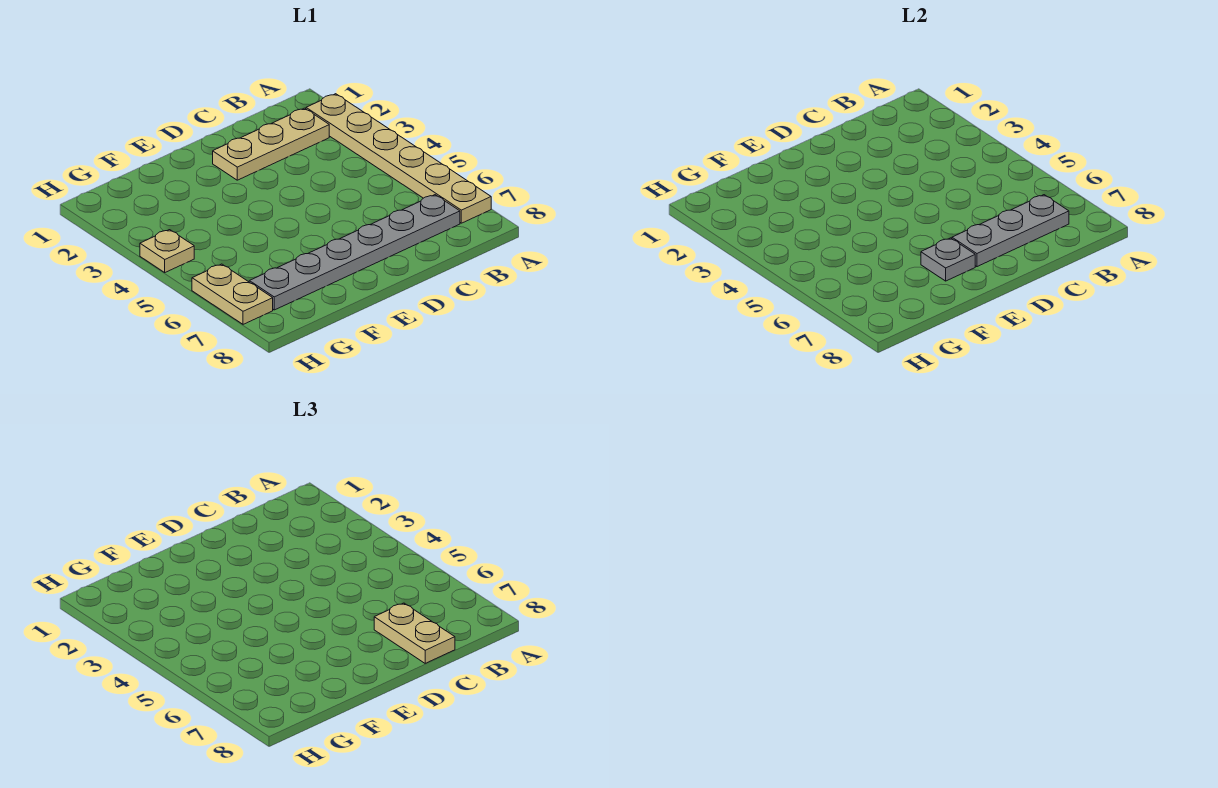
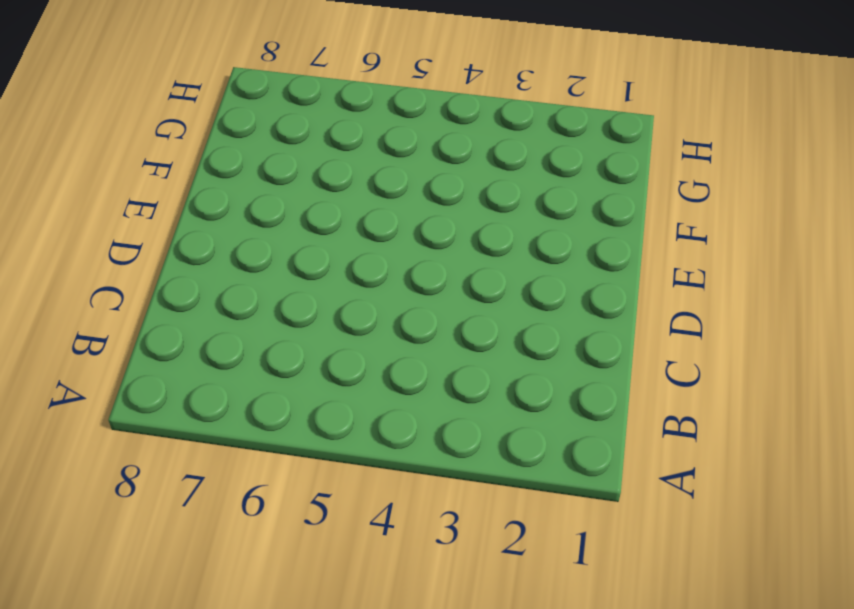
none -> tan 1x6 plate [306,94,491,223]
none -> tan 1x3 plate [213,108,329,180]

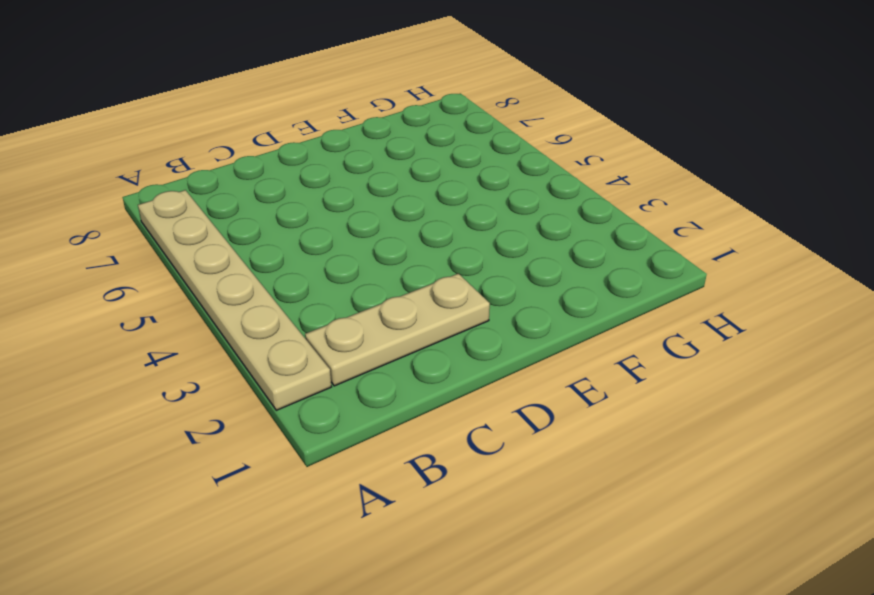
none -> grey 1x6 plate [249,195,460,310]
none -> tan 1x1 plate [140,230,194,272]

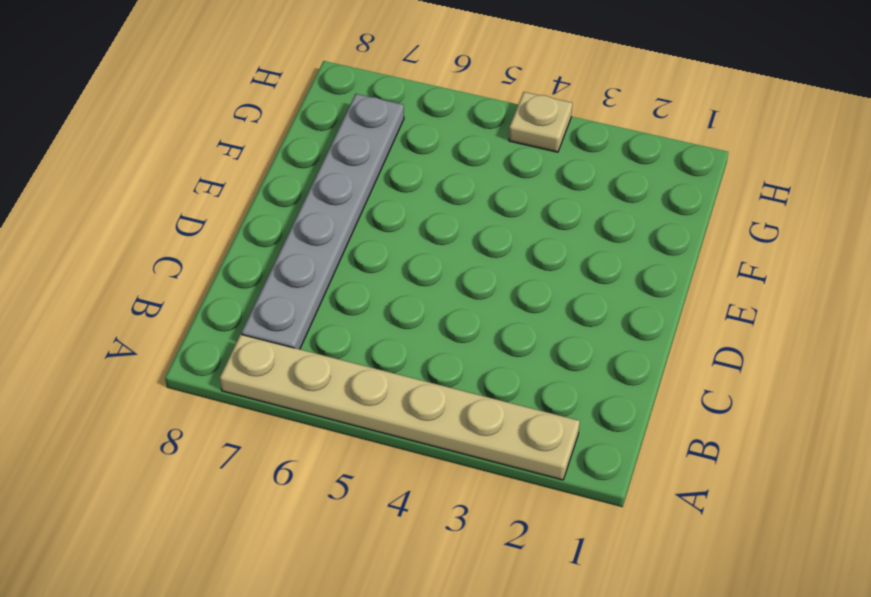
none -> tan 1x3 plate [213,108,329,180]
none -> tan 1x2 plate [192,264,273,324]

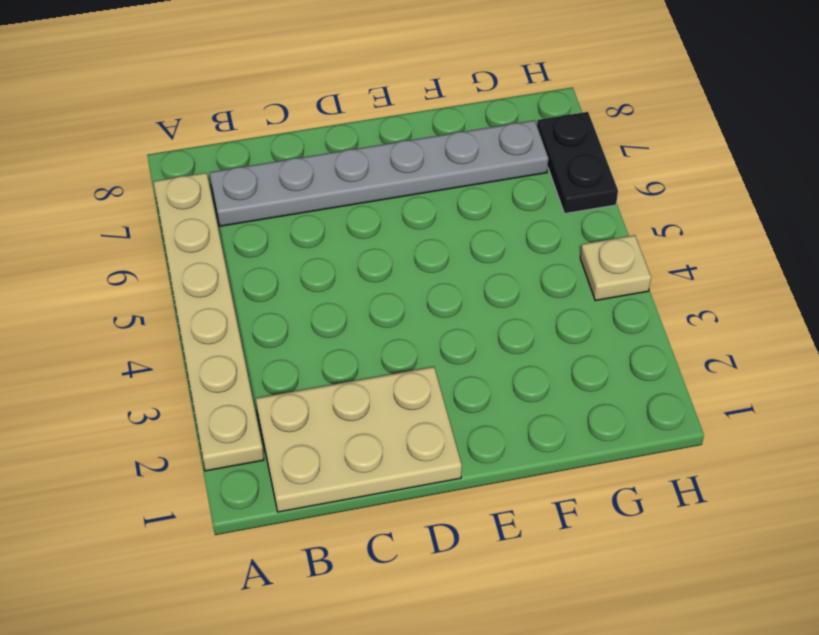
tan 2x3 plate [256,367,462,512] -> tan 1x3 plate [213,108,329,180]
black 1x2 plate [537,112,618,213] -> tan 1x2 plate [192,264,273,324]
none -> grey 1x3 plate [952,195,1069,267]
none -> grey 1x1 plate [921,238,975,281]

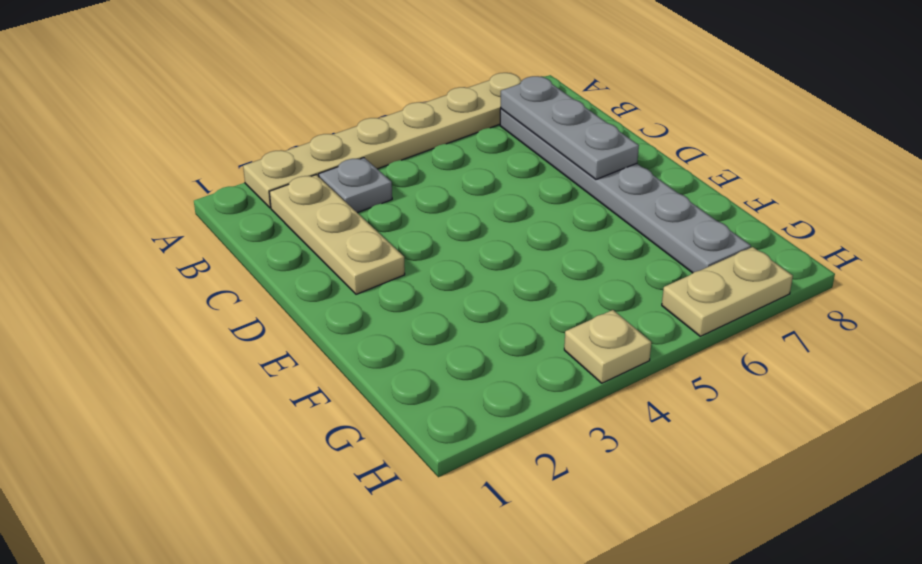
grey 1x1 plate [319,158,392,213] -> grey 1x1 plate moved to [921,238,975,281]
none -> tan 1x2 plate [374,603,455,663]

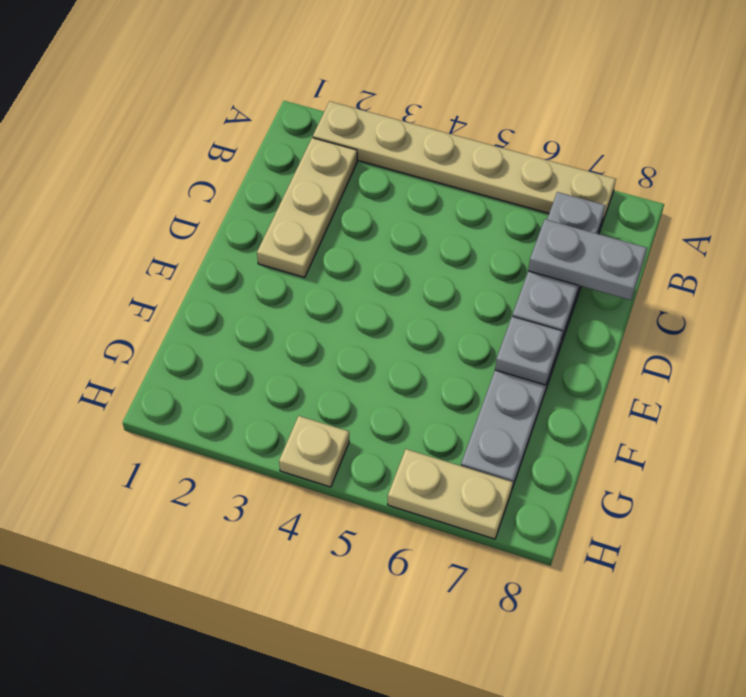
grey 1x2 plate [528,219,647,300] -> tan 1x2 plate [374,603,455,663]

